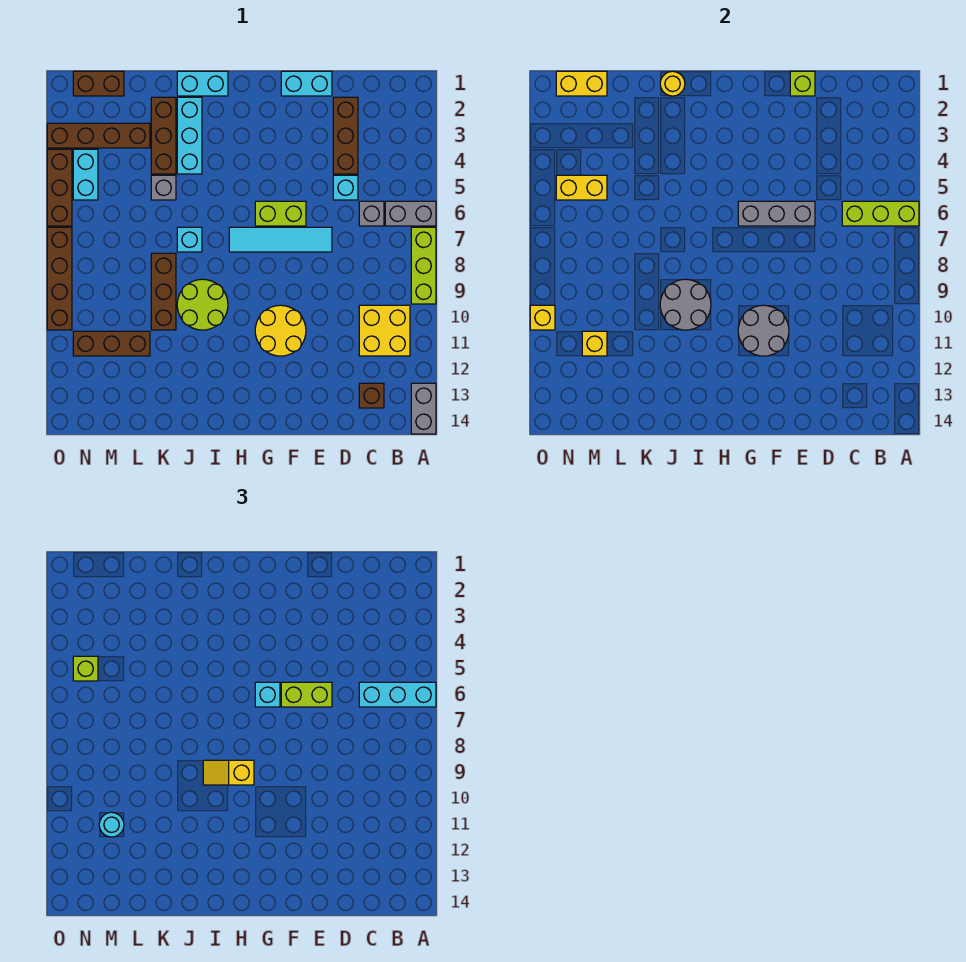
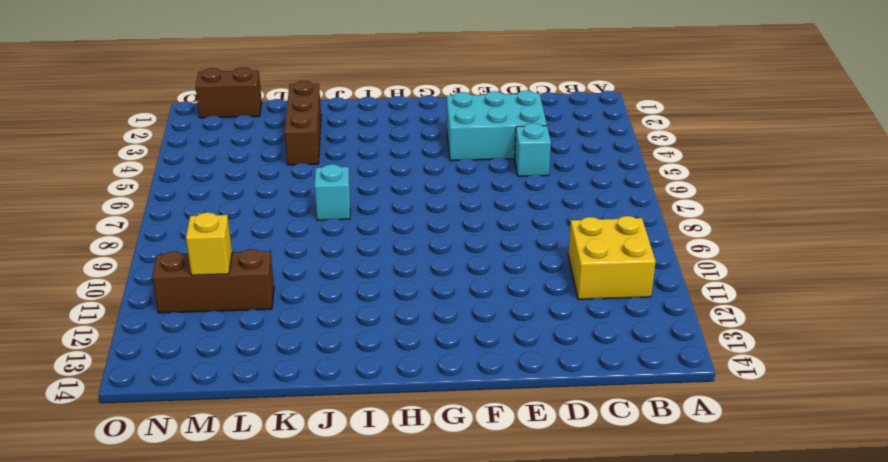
cyan 2x3 brick [447,91,547,161] -> brown 1x3 brick [333,97,358,174]
none -> grey 1x2 brick [385,201,436,226]
none -> lime 1x3 brick [411,227,436,304]
none -> grey 1x2 brick [411,383,436,434]
none -> grey 1x1 brick [359,201,384,226]

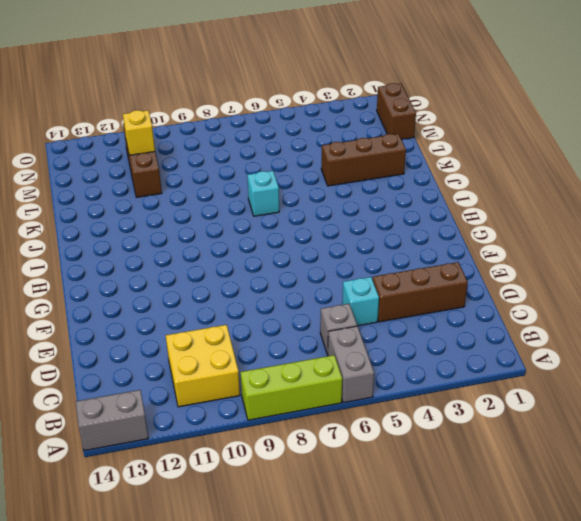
none -> brown 1x1 brick [359,383,384,408]
none -> cyan 1x2 brick [281,71,332,96]
none -> cyan 1x4 tile [229,227,332,252]
none -> lime 1x2 brick [255,201,306,226]

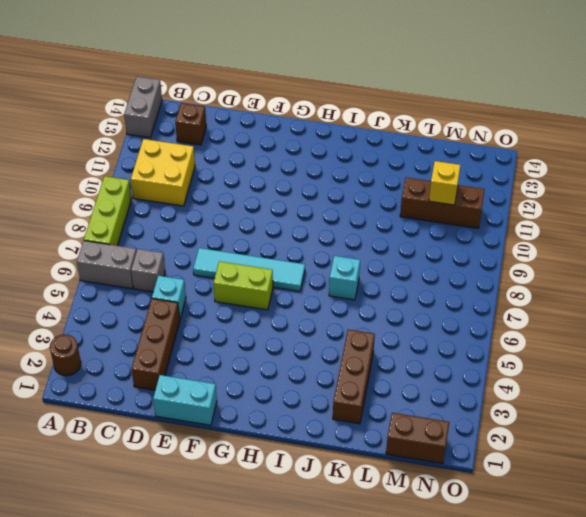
brown 1x1 round brick [50,334,81,376] -> none
none -> yellow 2x2 round brick [255,305,306,356]
none -> cyan 1x2 brick [177,71,228,96]
none -> lime 2x2 round brick [177,279,228,330]
none -> cyan 1x3 brick [177,97,202,174]

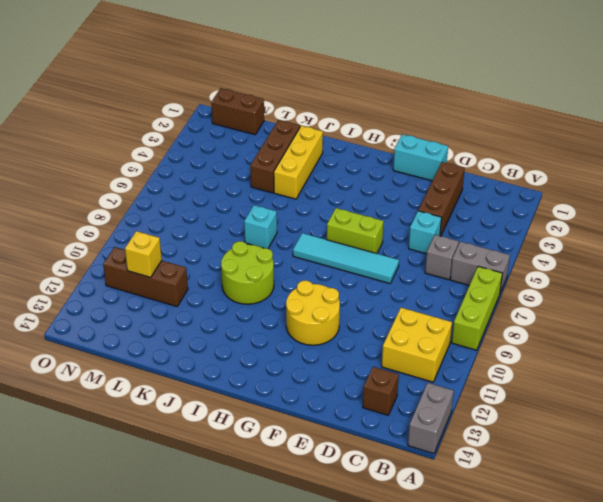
yellow 1x3 brick [274,126,323,199] -> cyan 1x3 brick [177,97,202,174]
none -> cyan 1x2 brick [177,71,228,96]
none -> grey 1x1 brick [151,175,176,200]
none -> brown 1x3 brick [151,253,176,330]
none -> brown 1x4 brick [47,123,150,148]

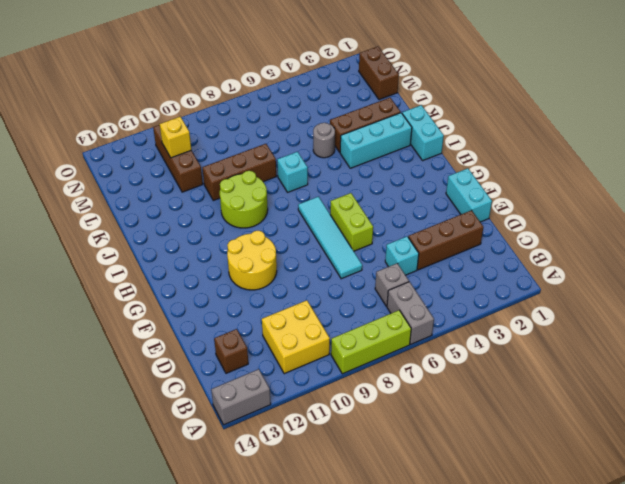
grey 1x1 round brick [313,123,335,158] -> grey 1x1 brick [151,175,176,200]
none -> brown 1x4 brick [47,123,150,148]
none -> cyan 1x2 brick [73,149,98,200]
none -> brown 1x3 brick [47,149,72,226]
none -> brown 1x4 brick [47,227,72,330]

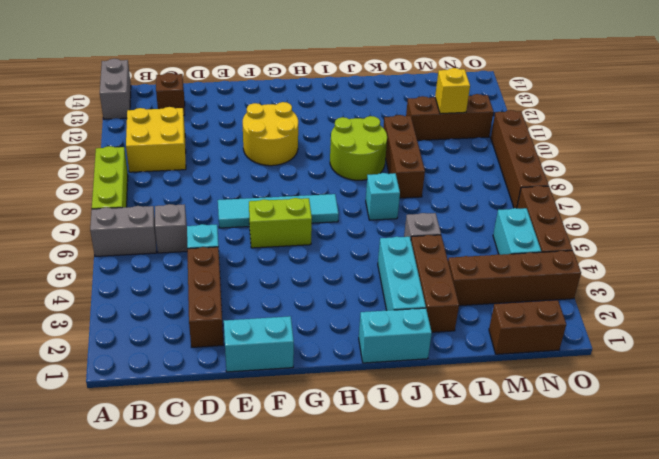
none -> lime 1x3 brick [842,201,919,226]
none -> lime 1x1 brick [790,71,815,96]
none -> grey 1x3 brick [738,201,815,226]
none -> grey 2x2 round brick [738,305,789,356]

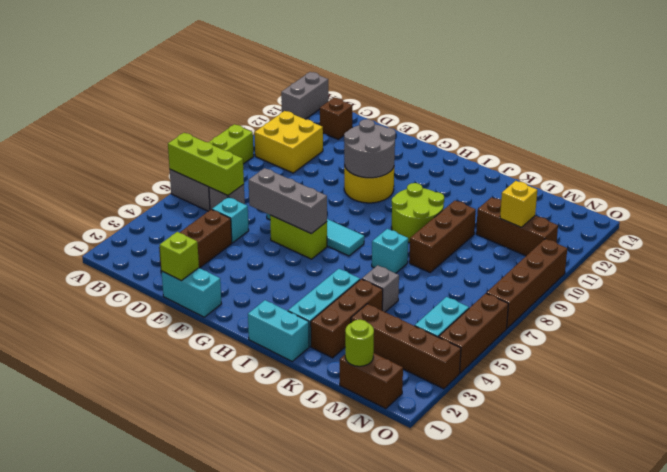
lime 1x1 round brick [345,320,374,366] -> yellow 1x2 brick [556,71,607,96]
none -> grey 2x2 round brick [660,279,711,330]
none -> yellow 1x1 round brick [660,71,685,96]
none -> yellow 1x2 brick [556,175,607,200]
none -> yellow 1x1 brick [530,305,555,330]

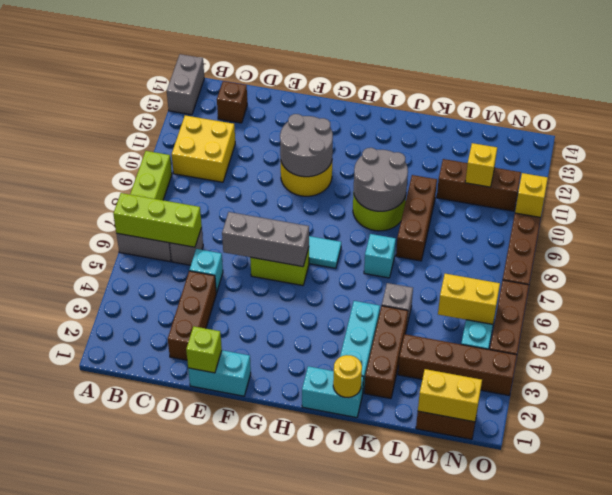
none -> cyan 1x3 brick [359,682,436,707]
none -> lime 1x2 brick [281,682,332,707]
none -> cyan 1x1 brick [255,682,280,707]
none -> yellow 1x2 slope [203,760,254,785]

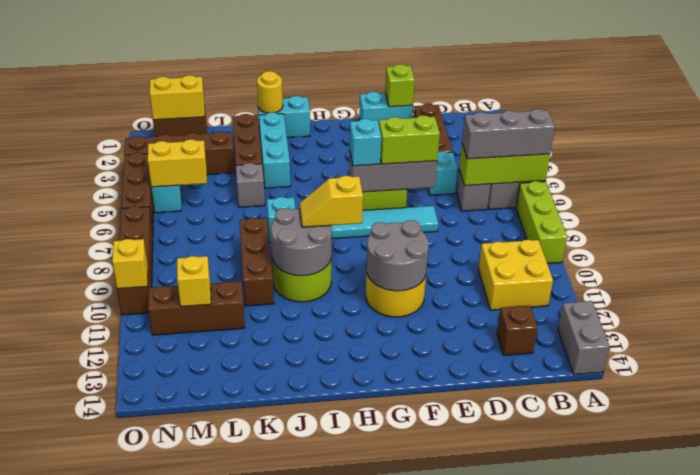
grey 1x3 brick [462,109,555,159] -> cyan 1x3 brick [359,682,436,707]
none -> cyan 1x1 round brick [99,812,124,837]
none -> lime 1x1 brick [73,656,98,681]

